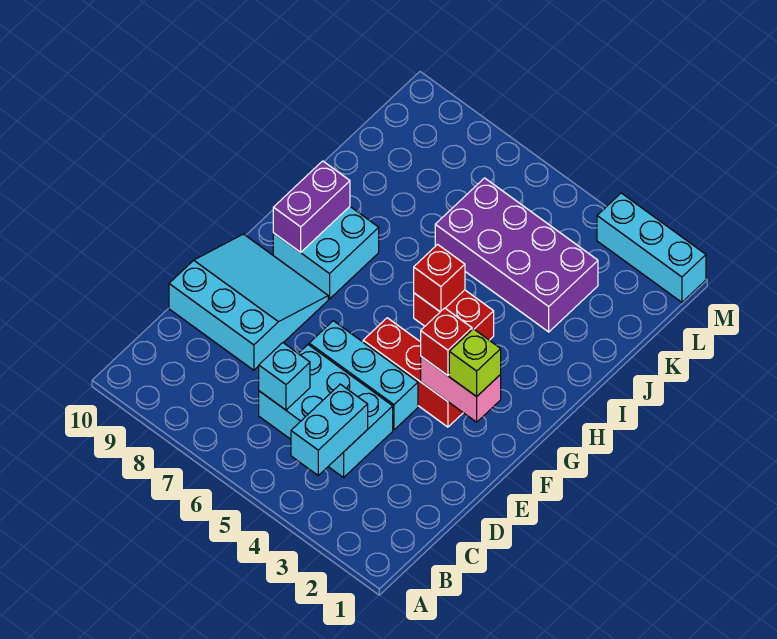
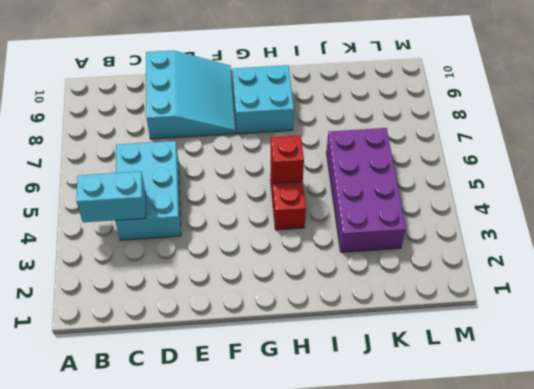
none -> cyan 1x3 brick [309,321,418,430]
none -> red 1x3 brick [363,318,463,427]
none -> cyan 1x3 brick [597,193,706,302]

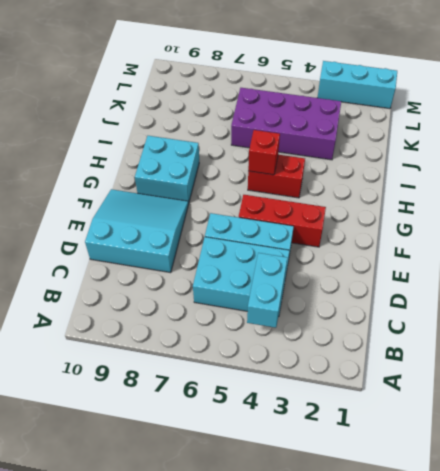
none -> cyan 1x1 brick [259,343,310,410]
none -> pink 1x2 brick [421,357,501,422]
none -> purple 1x2 brick [273,161,350,252]

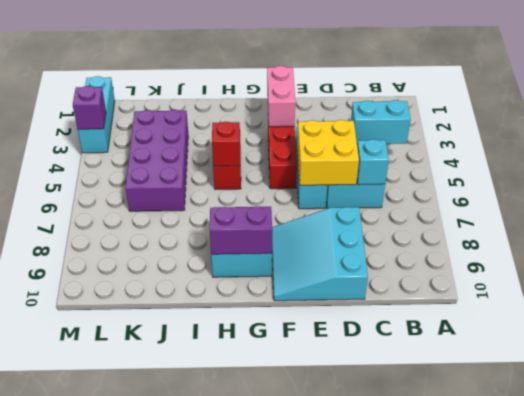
yellow 2x2 brick [297,120,359,185] -> none
purple 1x1 brick [73,86,106,129] -> none
none -> lime 1x1 brick [449,329,501,397]
none -> red 1x1 brick [421,308,472,376]

